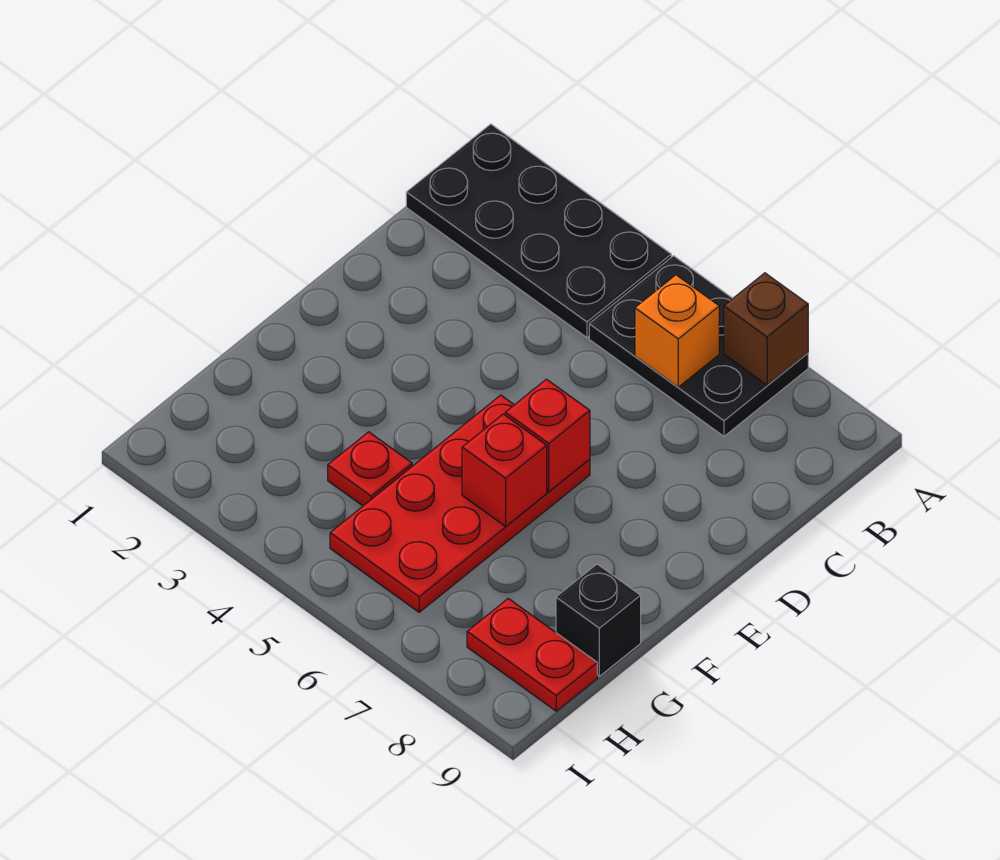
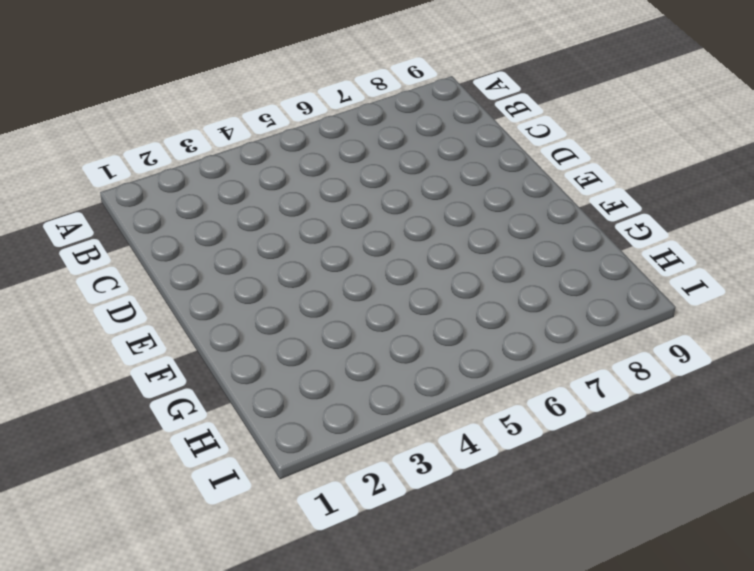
none -> black 2x4 plate [406,124,671,338]
none -> black 2x3 plate [589,256,808,436]

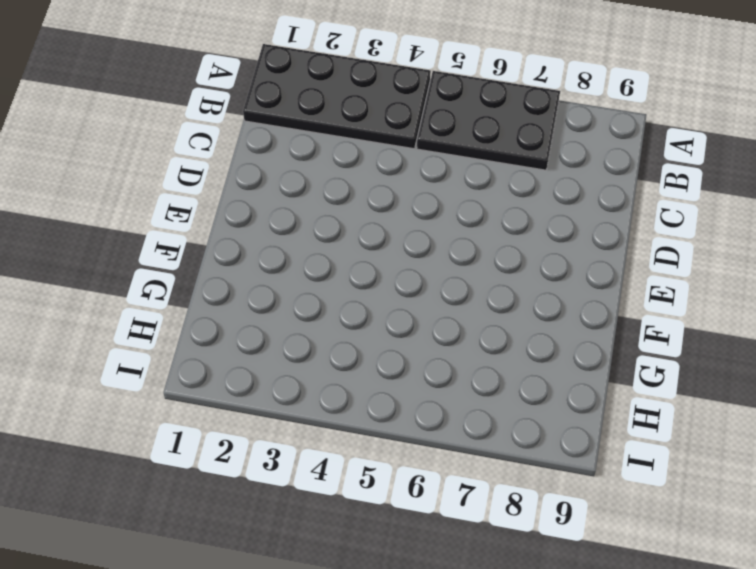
none -> red 2x4 plate [330,395,590,612]
none -> red 1x1 plate [328,432,412,506]

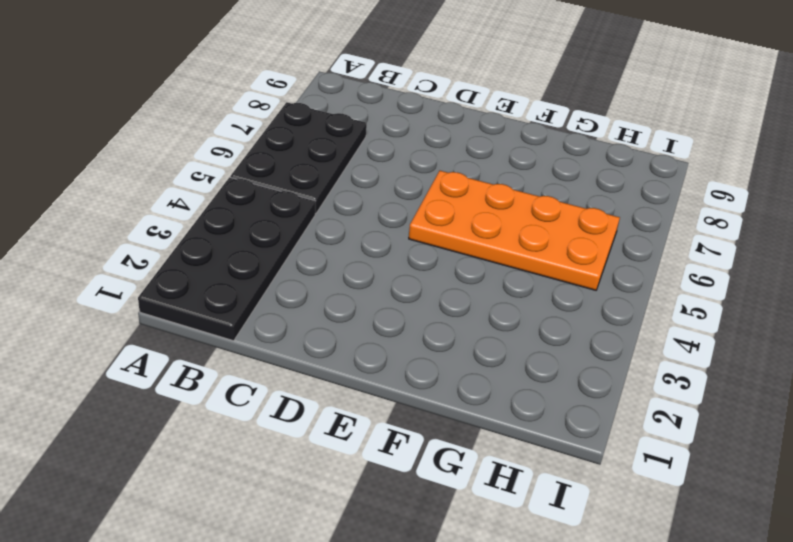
orange 2x4 plate [409,171,620,290] -> red 2x4 plate [330,395,590,612]
none -> red 1x1 plate [328,432,412,506]
none -> black 1x1 brick [556,564,641,676]

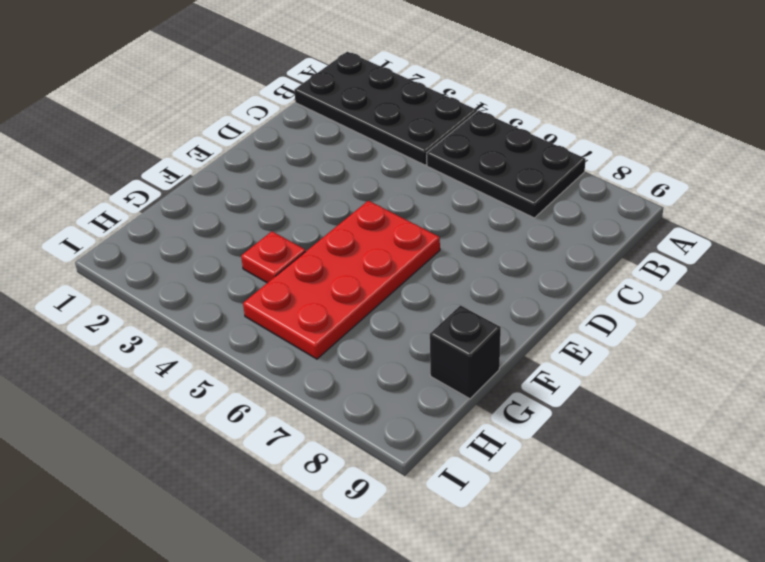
none -> red 1x2 plate [467,598,597,711]
none -> brown 1x1 brick [724,273,808,385]

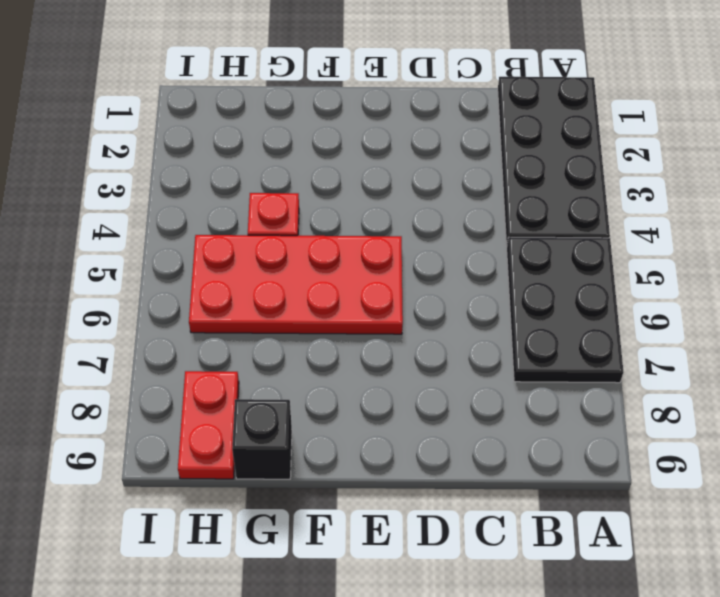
none -> brown 1x1 brick [724,273,808,385]
none -> orange 1x1 brick [635,275,719,387]

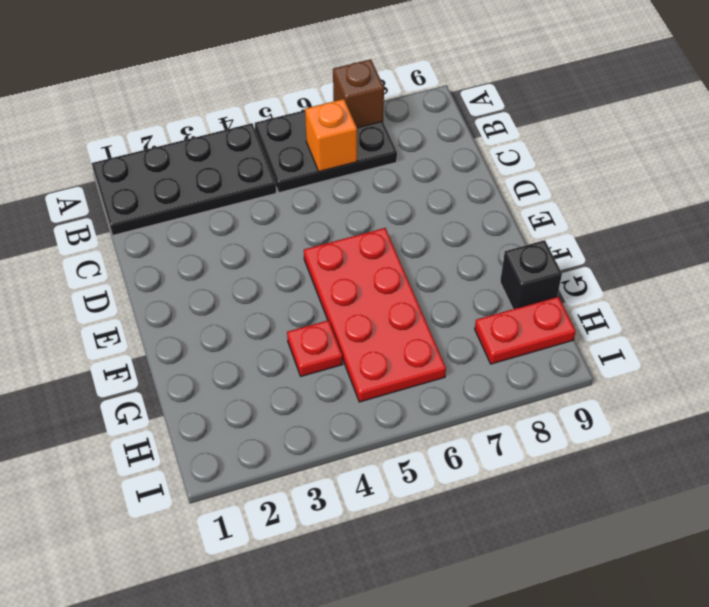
none -> red 1x1 brick [505,379,590,492]
none -> red 1x1 brick [462,414,547,526]

